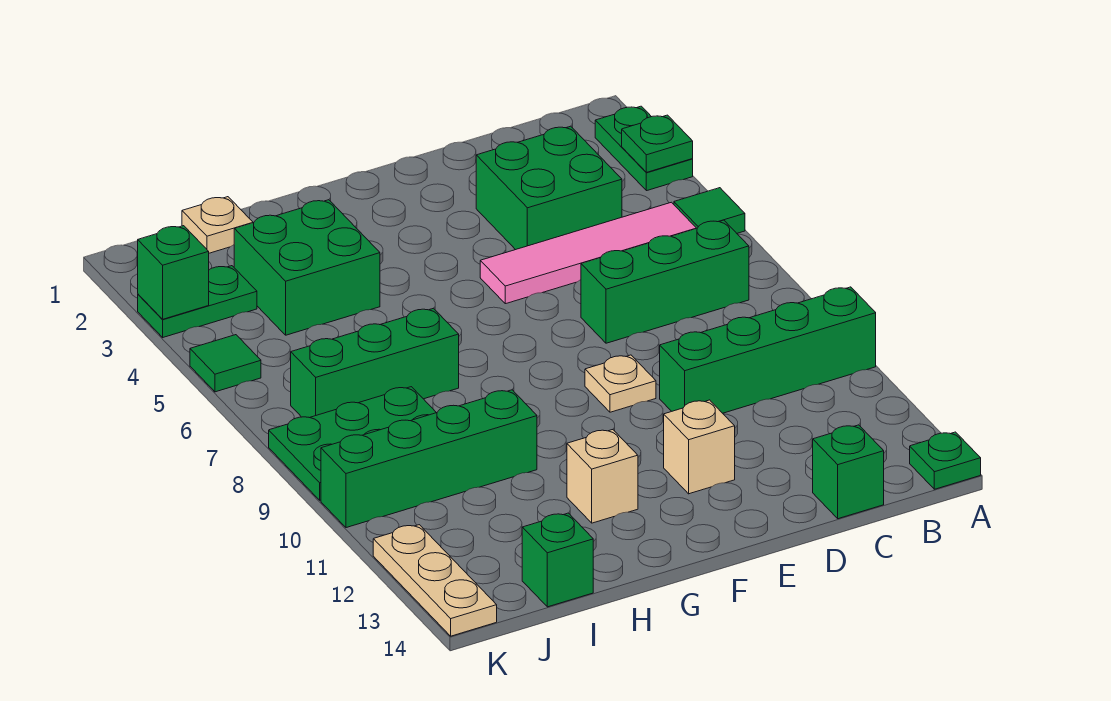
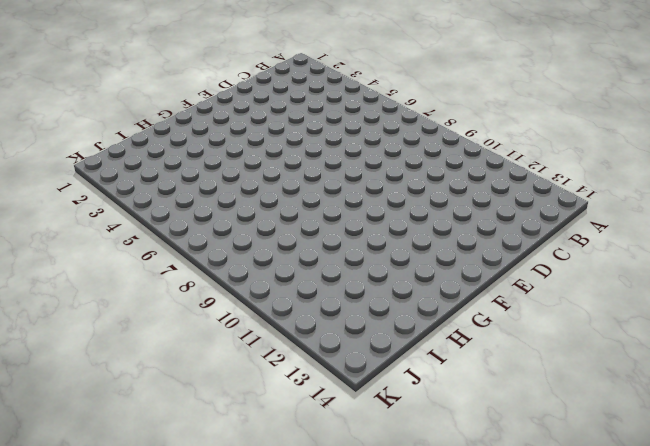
none -> green 1x2 plate [595,106,693,191]
none -> green 1x1 tile [674,188,745,233]
none -> green 1x4 brick [660,287,876,413]

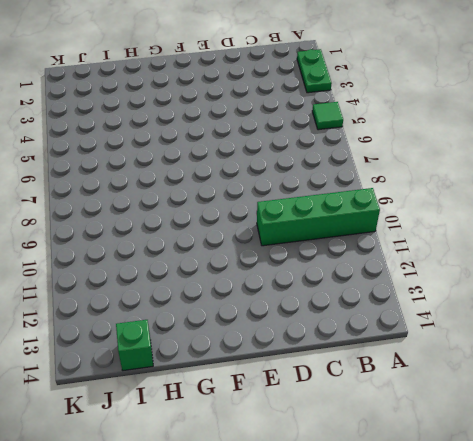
none -> green 1x1 plate [910,432,981,489]
none -> pink 1x4 tile [480,202,696,304]
none -> green 1x3 brick [581,220,749,343]

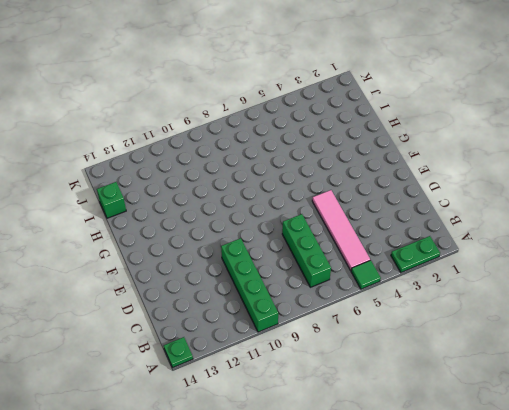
none -> green 2x2 brick [476,126,622,250]
none -> green 1x1 brick [813,425,884,519]
none -> tan 1x1 plate [585,355,656,412]

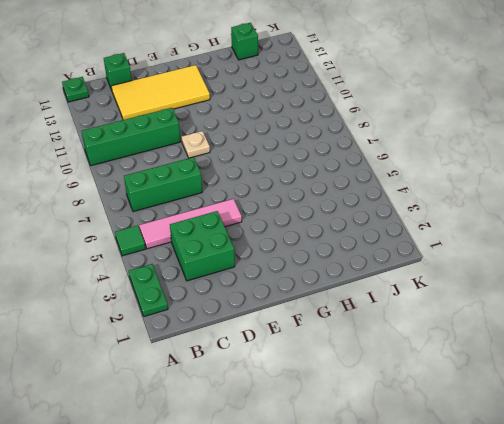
yellow 2x4 tile [111,65,210,120] -> tan 1x1 brick [664,400,735,494]
none -> tan 1x1 brick [567,430,638,523]
none -> green 2x2 brick [234,200,380,335]
none -> green 1x3 brick [291,308,459,418]

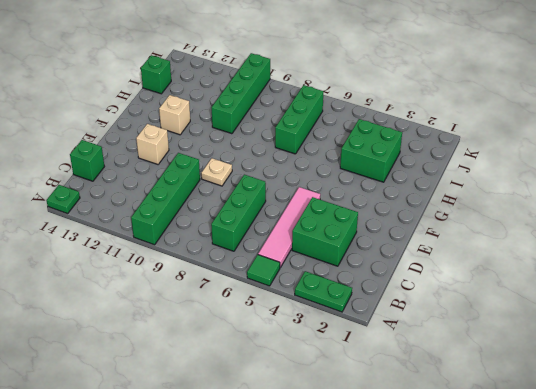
none -> tan 1x1 plate [182,197,253,253]
none -> green 2x3 plate [269,387,436,500]
none -> green 1x2 plate [138,266,257,337]

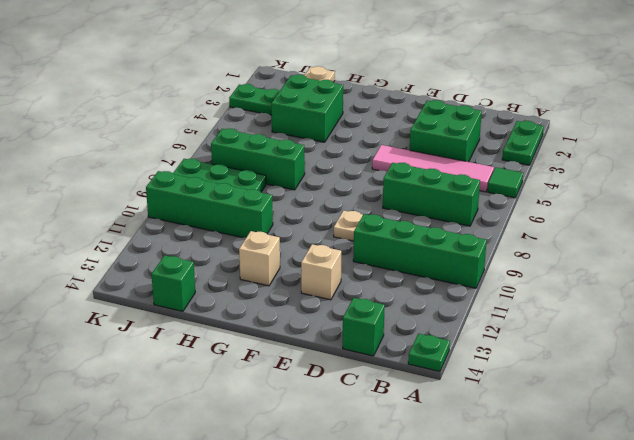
none -> green 1x1 tile [190,335,261,392]
none -> tan 1x3 plate [373,525,497,636]
none -> green 1x1 plate [622,115,693,172]

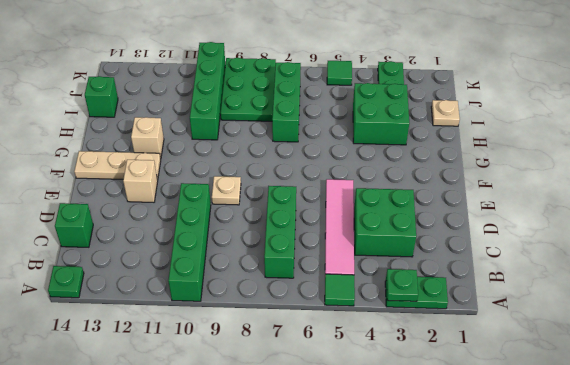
tan 1x3 plate [74,151,161,180] -> tan 1x3 plate moved to [373,525,497,636]
none -> green 1x1 brick [138,226,209,319]

